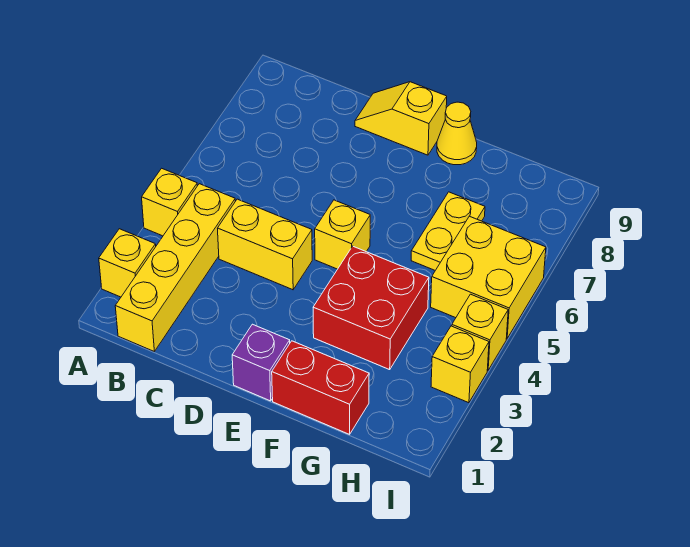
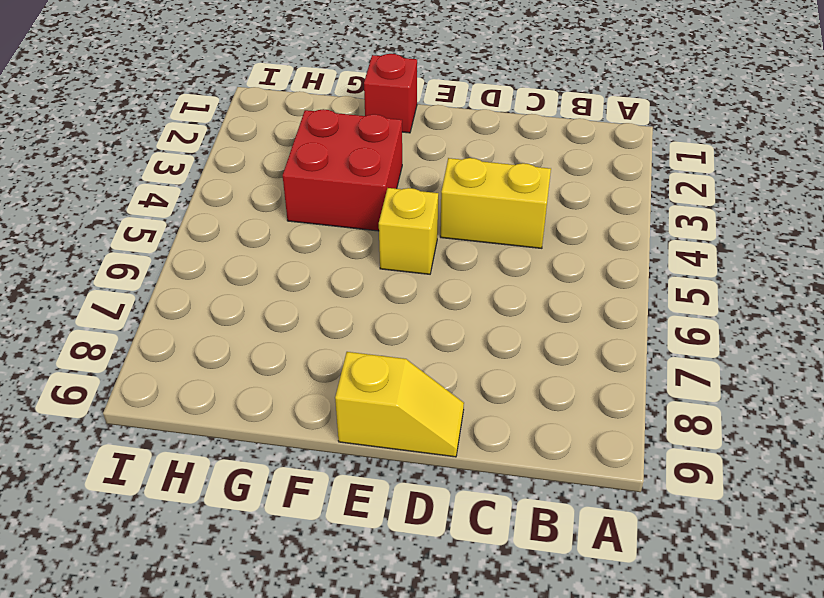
red 1x1 brick [364,54,417,133] -> red 1x2 brick [272,341,369,434]
none -> yellow 1x1 brick [99,229,156,297]
none -> yellow 1x1 brick [142,168,197,236]
none -> yellow 1x4 brick [115,184,235,351]

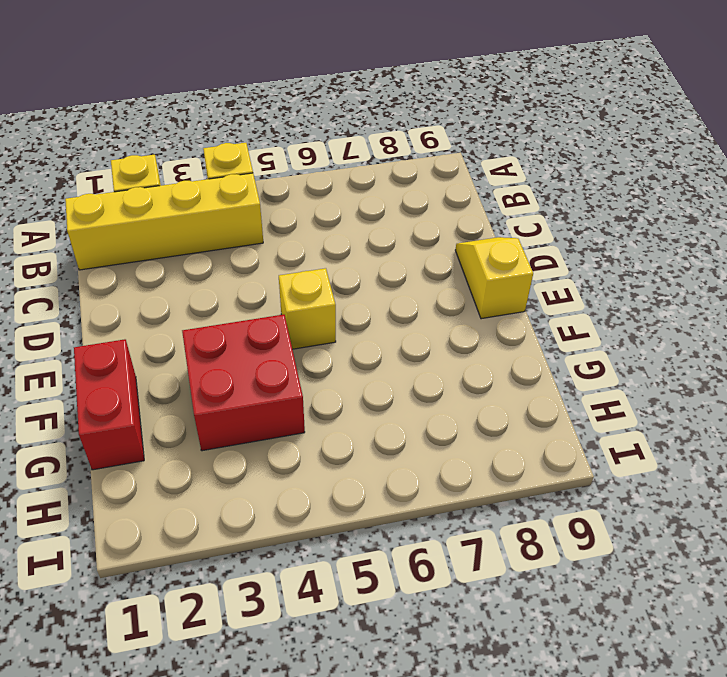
none -> yellow 1x2 brick [218,199,312,290]
none -> purple 1x1 brick [232,324,290,401]
none -> yellow 1x1 cone [437,102,477,165]

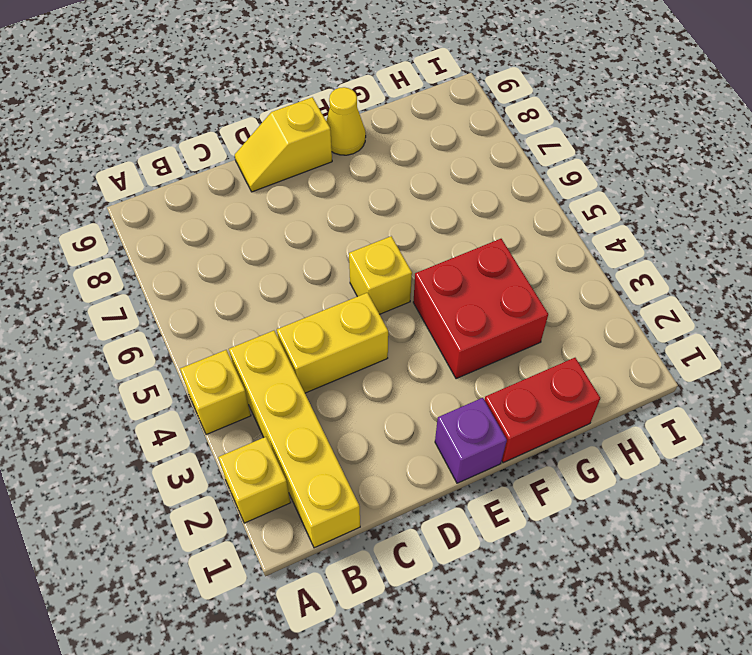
none -> yellow 1x2 plate [411,192,485,270]
none -> yellow 2x2 brick [431,216,546,339]
none -> yellow 1x1 brick [431,326,489,403]

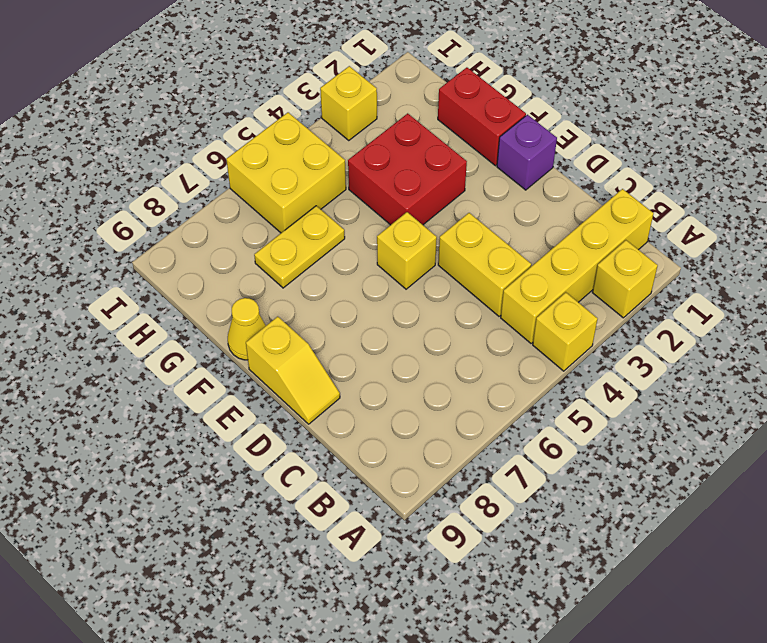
none -> yellow 1x1 brick [452,294,508,370]

